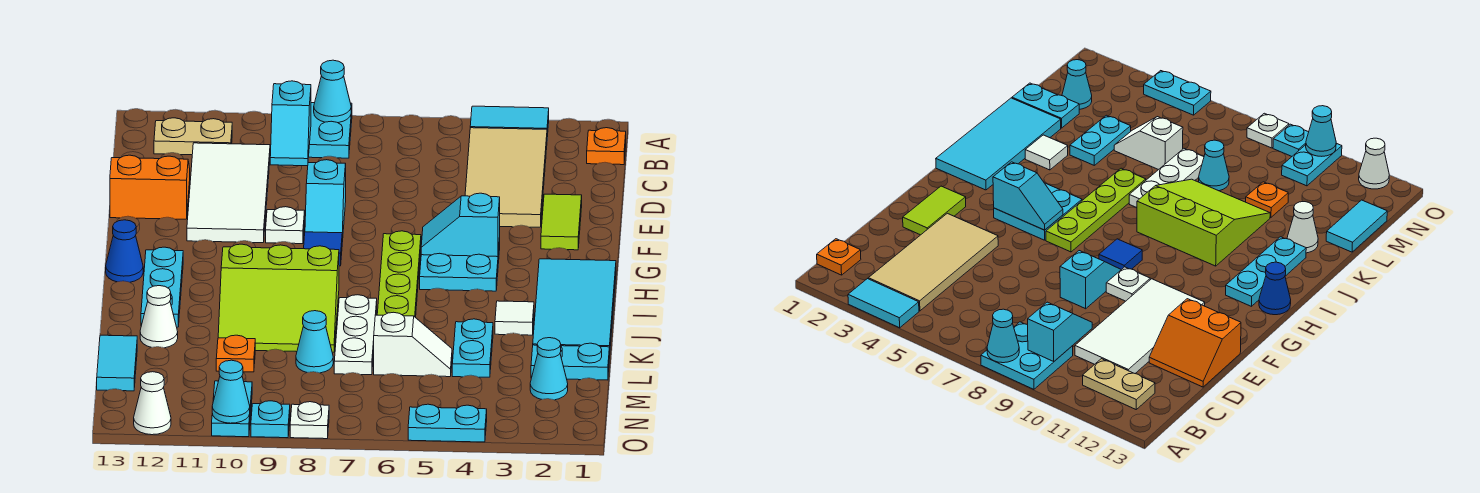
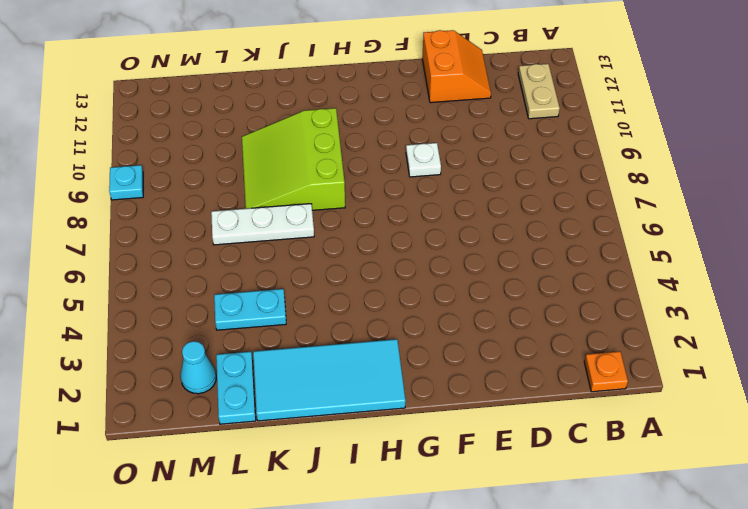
none -> cyan 1x2 tile [470,106,549,137]
none -> cyan 2x2 plate [309,103,352,158]
none -> tan 2x4 tile [465,128,547,227]
none -> white 2x4 tile [187,143,270,243]

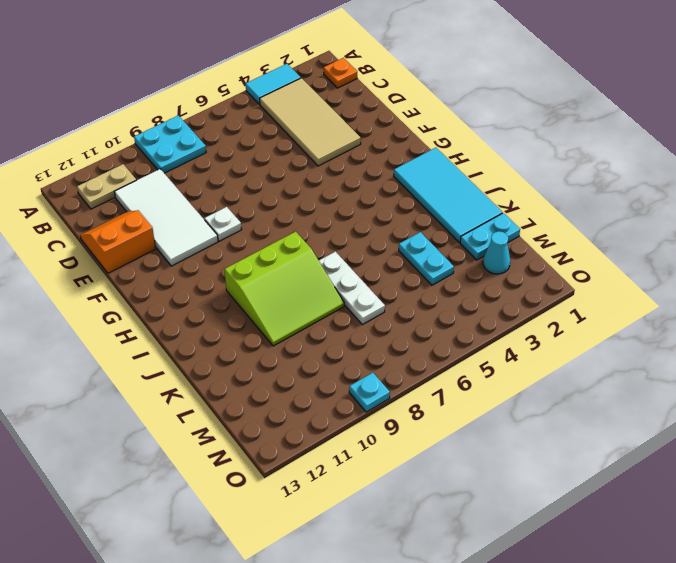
none -> lime 1x2 tile [541,194,582,250]
none -> cyan 1x2 slope [305,160,346,242]
none -> cyan 2x2 plate [420,238,500,291]
none -> lime 1x4 plate [377,231,421,318]

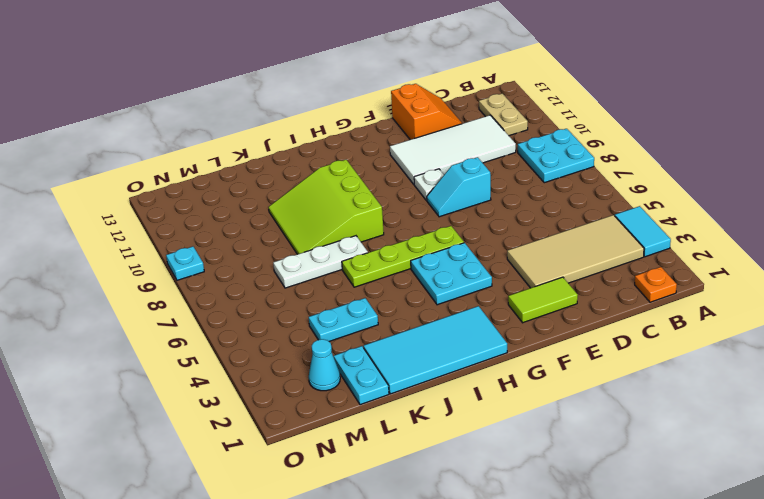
none -> blue 1x1 tile [304,232,342,266]
none -> cyan 1x3 plate [141,247,183,327]
none -> blue 1x1 cone [106,220,143,282]
none -> white 1x1 tile [495,301,534,335]

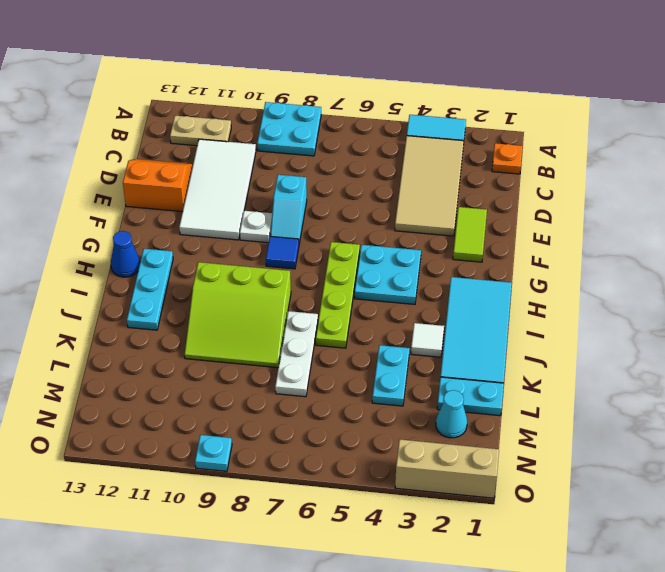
tan 1x3 brick [395,439,499,498] -> none
none -> white 1x1 cone [140,286,178,348]
none -> white 1x2 slope [374,312,452,377]
none -> cyan 1x1 cone [296,311,333,373]
none -> orange 1x1 plate [216,335,255,372]

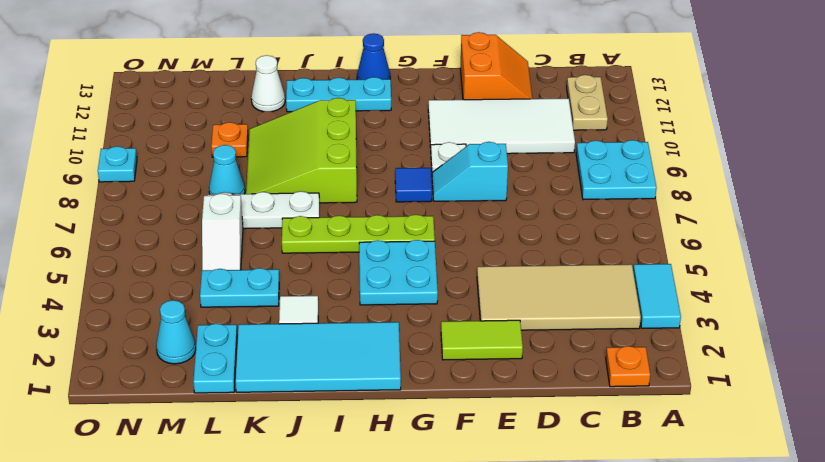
none -> cyan 1x2 tile [97,335,137,391]
none -> cyan 1x2 plate [212,381,252,437]
none -> cyan 1x2 plate [408,404,487,442]
none -> white 1x1 plate [290,402,329,439]

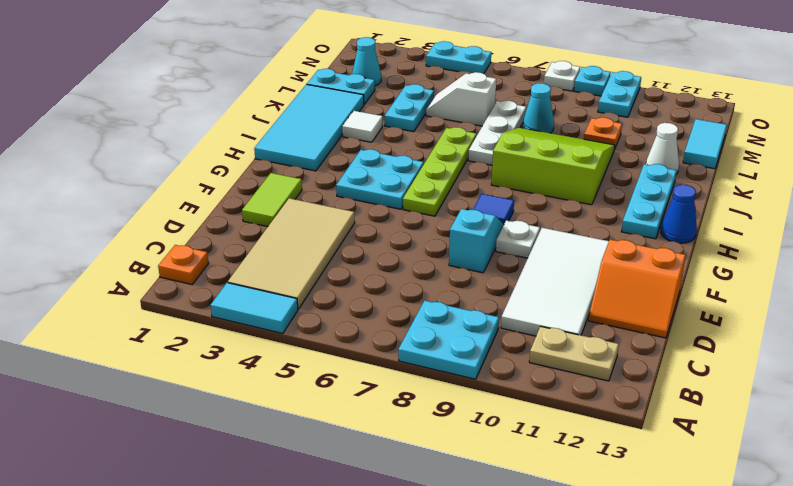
none -> white 1x1 cone [134,372,171,435]
none -> cyan 1x1 cone [314,60,351,123]
none -> cyan 1x2 slope [270,81,311,166]
none -> cyan 1x2 slope [421,193,500,257]

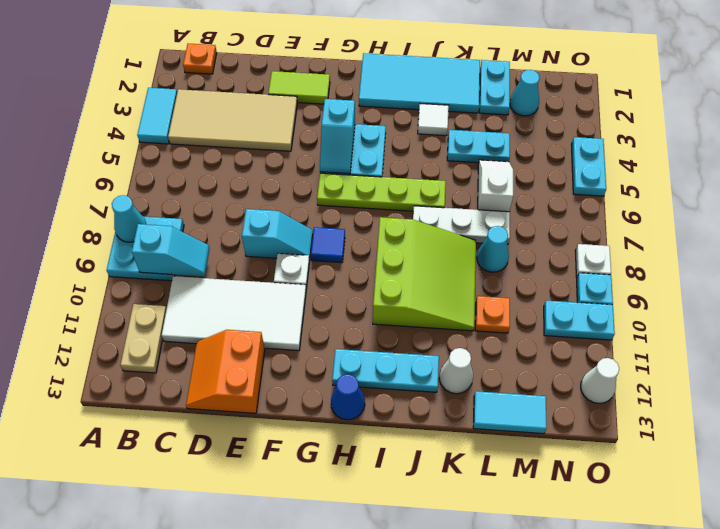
none -> cyan 1x1 cone [212,360,250,423]

